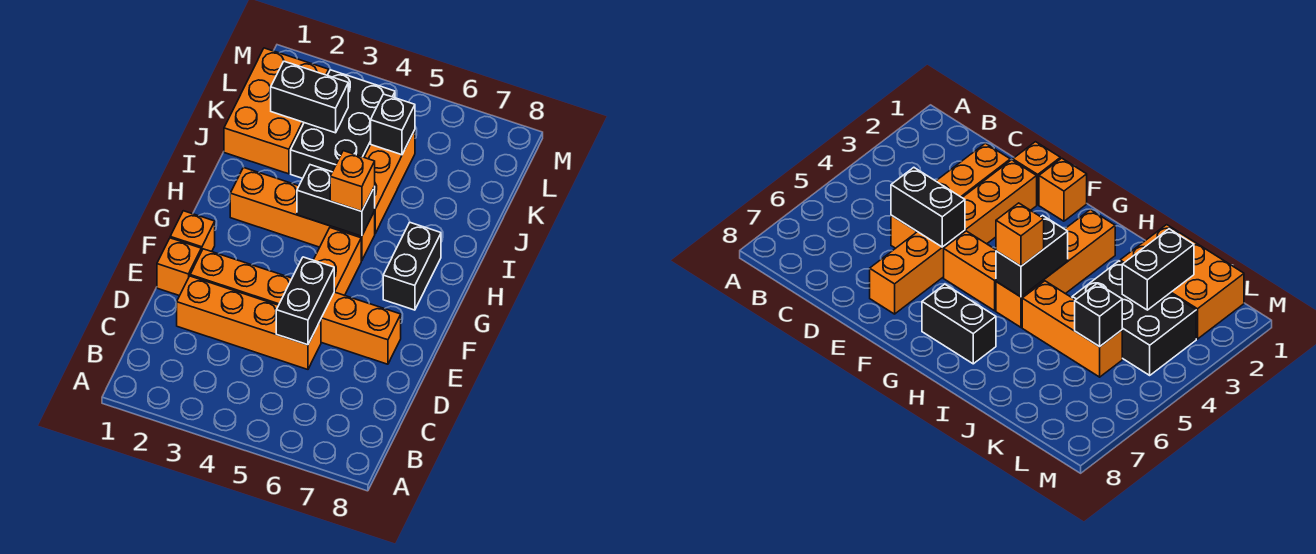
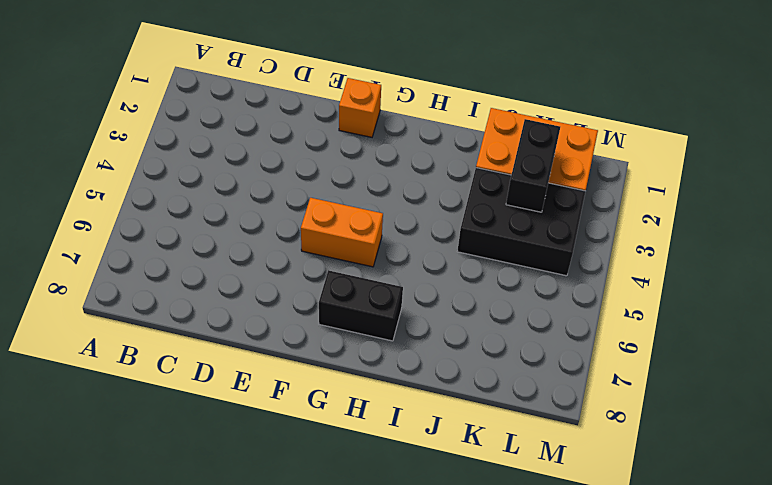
none -> orange 1x4 brick [177,276,321,369]
none -> orange 1x1 brick [157,238,201,296]
none -> orange 1x6 brick [190,249,401,364]

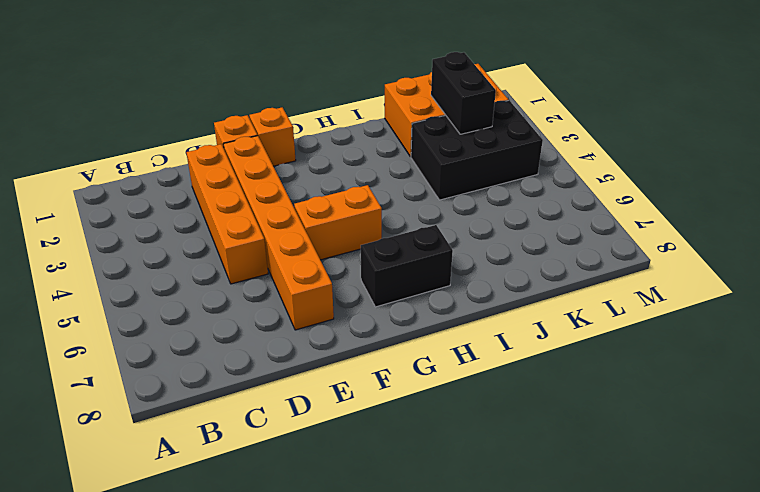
none -> orange 1x4 brick [230,167,375,261]
none -> orange 1x3 brick [364,130,415,233]
none -> black 1x2 brick [276,257,334,345]

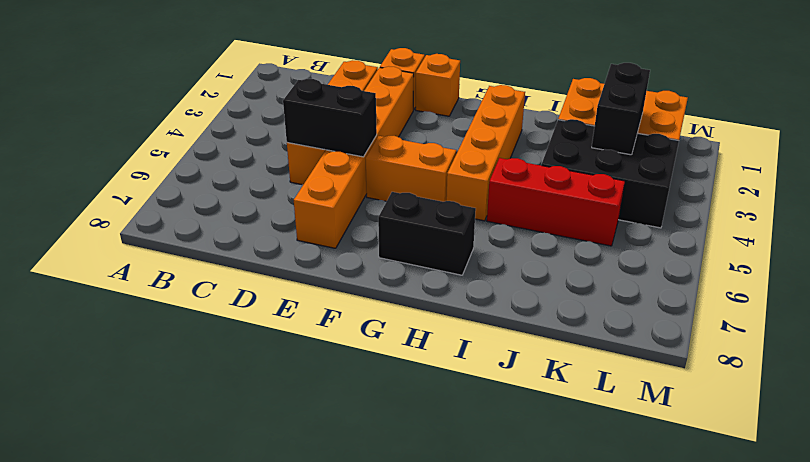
red 1x3 brick [487,158,625,246] -> orange 1x3 brick [364,130,415,233]
none -> black 1x2 brick [297,165,375,236]
none -> black 1x1 brick [371,94,415,155]
none -> orange 1x1 brick [330,151,375,211]

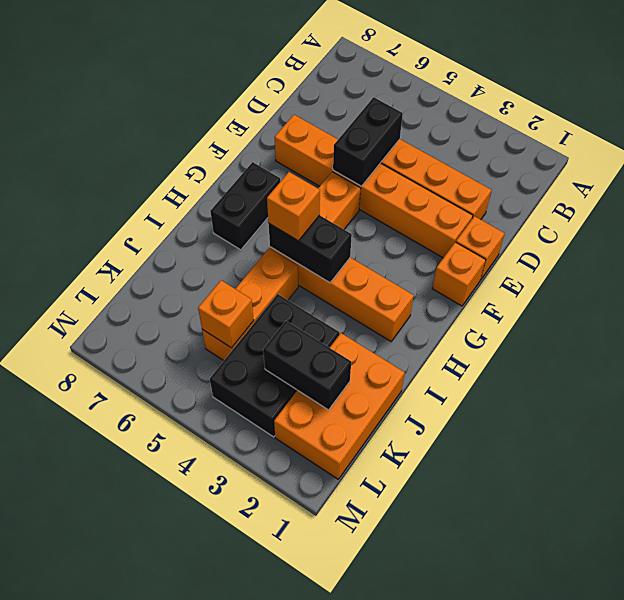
orange 1x1 brick [198,280,254,348] -> black 1x1 brick [371,94,415,155]

